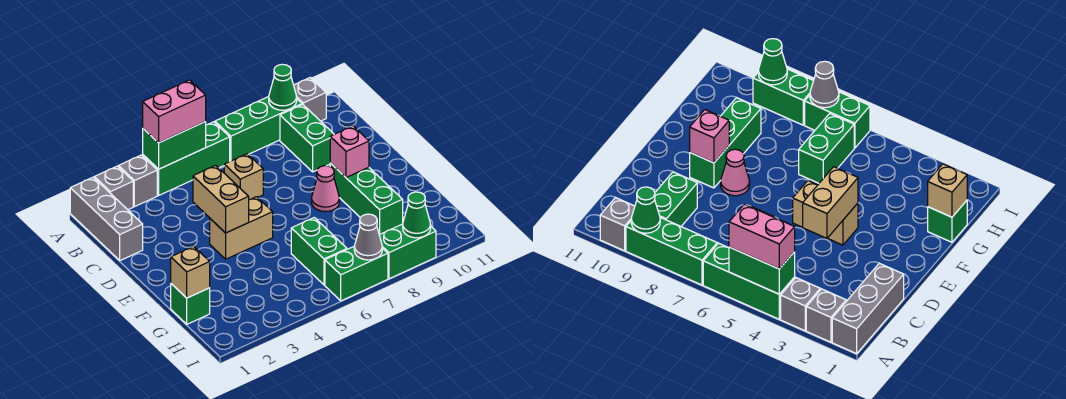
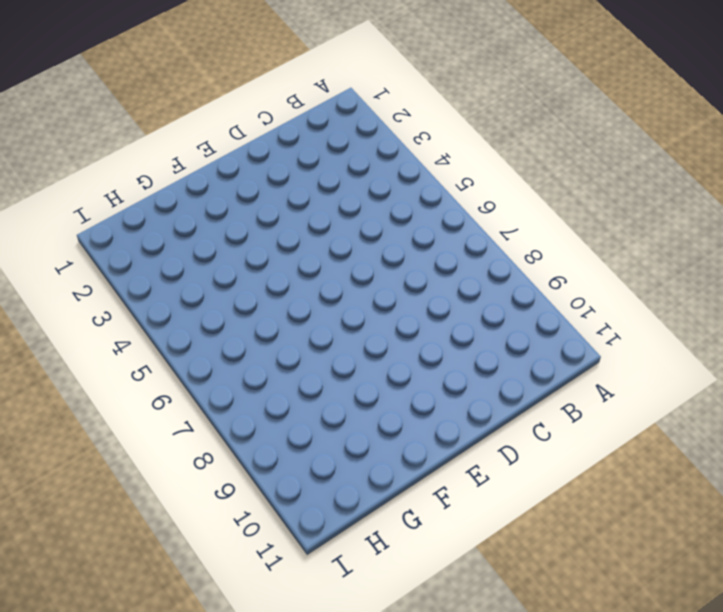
none -> grey 1x3 brick [70,177,143,260]
none -> grey 1x1 brick [94,166,133,210]
none -> grey 1x1 brick [119,155,157,207]

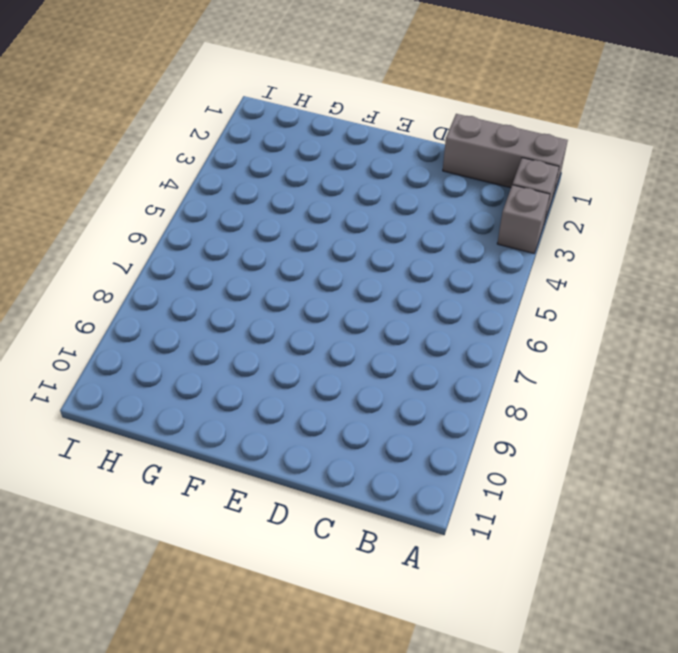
none -> green 1x3 brick [143,122,230,195]
none -> green 1x3 brick [215,97,302,161]
none -> grey 1x1 brick [294,78,326,121]

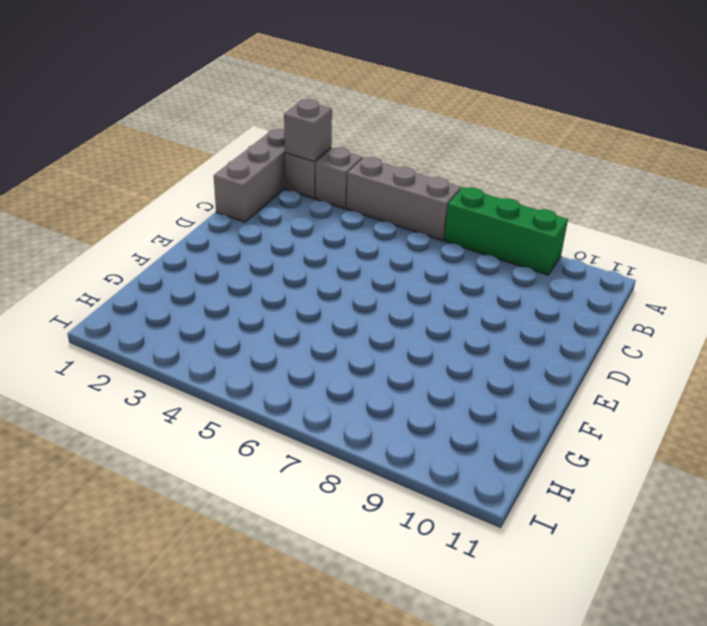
grey 1x1 brick [284,99,332,161] -> grey 1x1 brick moved to [294,78,326,121]
grey 1x3 brick [346,157,461,241] -> green 1x3 brick [143,122,230,195]
none -> green 1x2 brick [280,105,334,172]
none -> tan 1x1 brick [224,154,263,200]
none -> tan 1x2 brick [210,197,273,259]

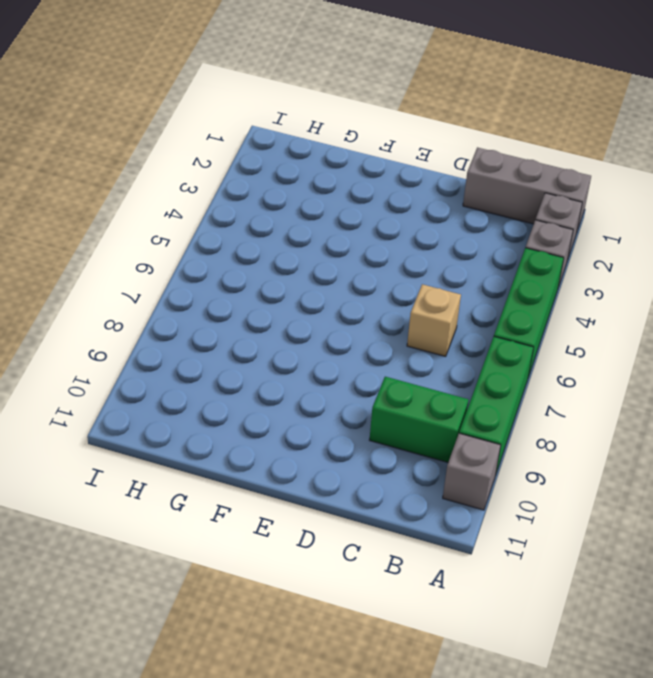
none -> tan 1x2 brick [210,197,273,259]
none -> pink 1x1 cone [312,166,339,212]
none -> green 1x3 brick [330,163,403,235]

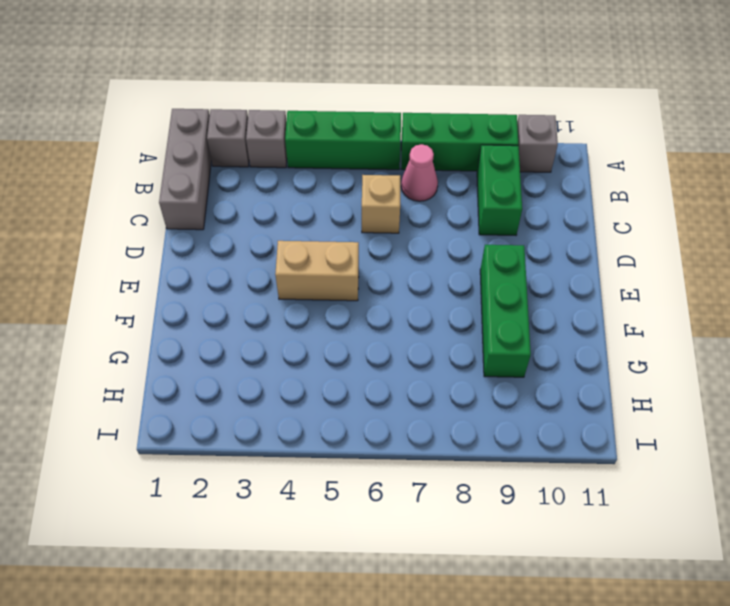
pink 1x1 cone [401,144,438,201] -> pink 1x1 cone moved to [312,166,339,212]
none -> green 1x1 brick [171,284,210,324]
none -> green 1x2 brick [291,218,347,285]
none -> green 1x2 brick [325,247,388,301]

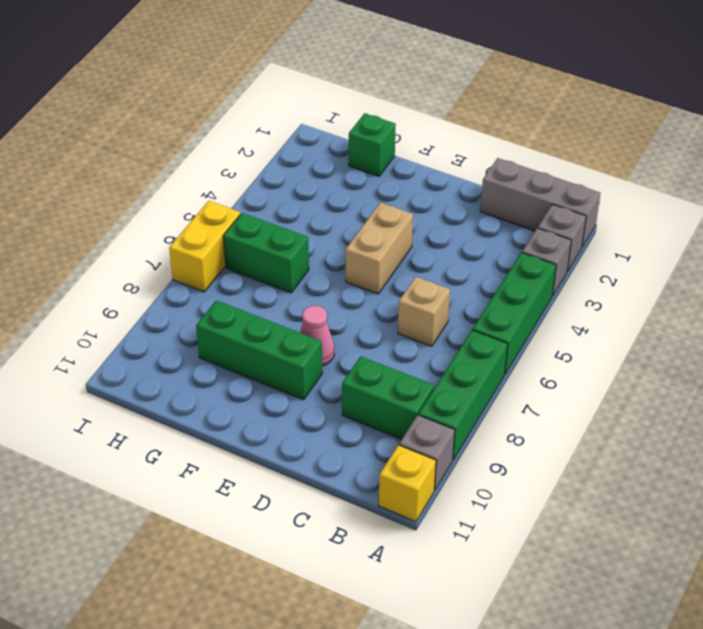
yellow 1x1 brick [379,445,436,522] -> none
yellow 1x2 brick [169,201,240,292] -> green 1x2 brick [325,247,388,301]
none -> green 1x2 brick [379,224,436,279]
none -> green 1x2 brick [143,122,206,169]
none -> green 1x1 cone [269,64,297,110]

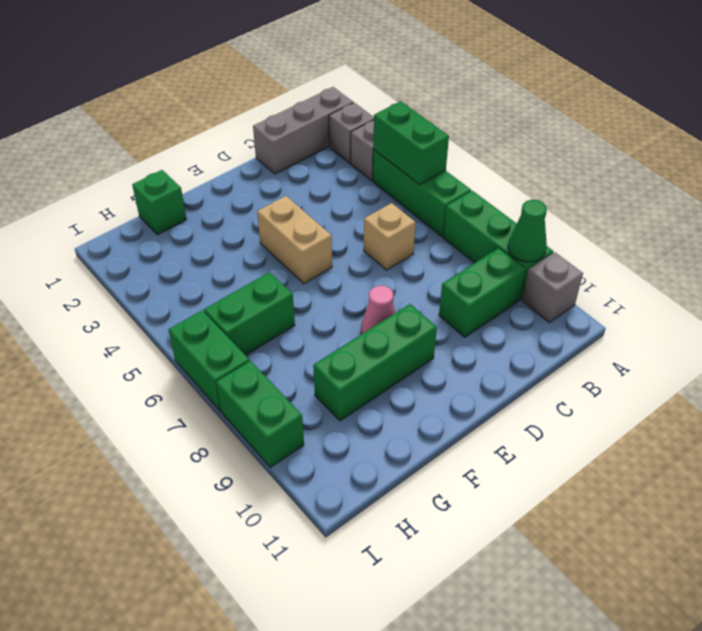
none -> tan 1x2 brick [193,165,249,233]
none -> pink 1x1 brick [330,126,369,177]
none -> tan 1x1 brick [171,246,210,298]

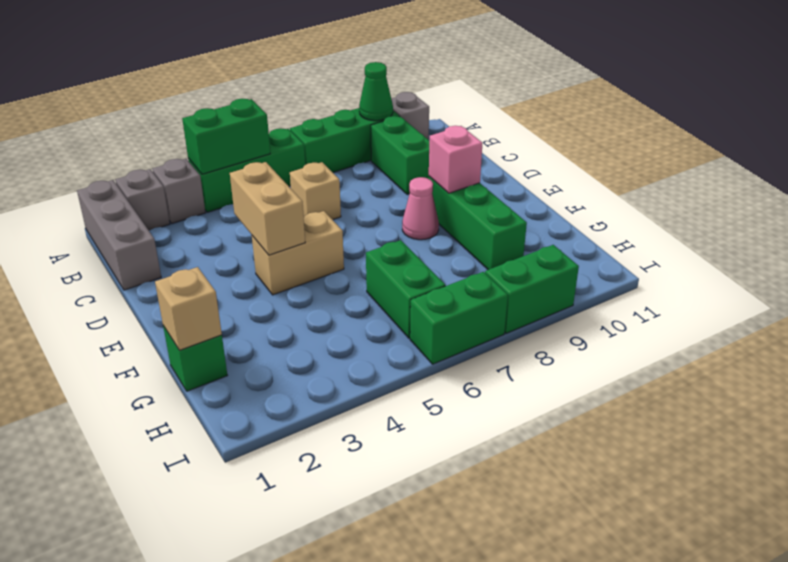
none -> grey 1x1 cone [354,214,382,260]
none -> green 1x1 cone [403,192,431,238]
none -> pink 1x2 brick [143,80,206,143]

